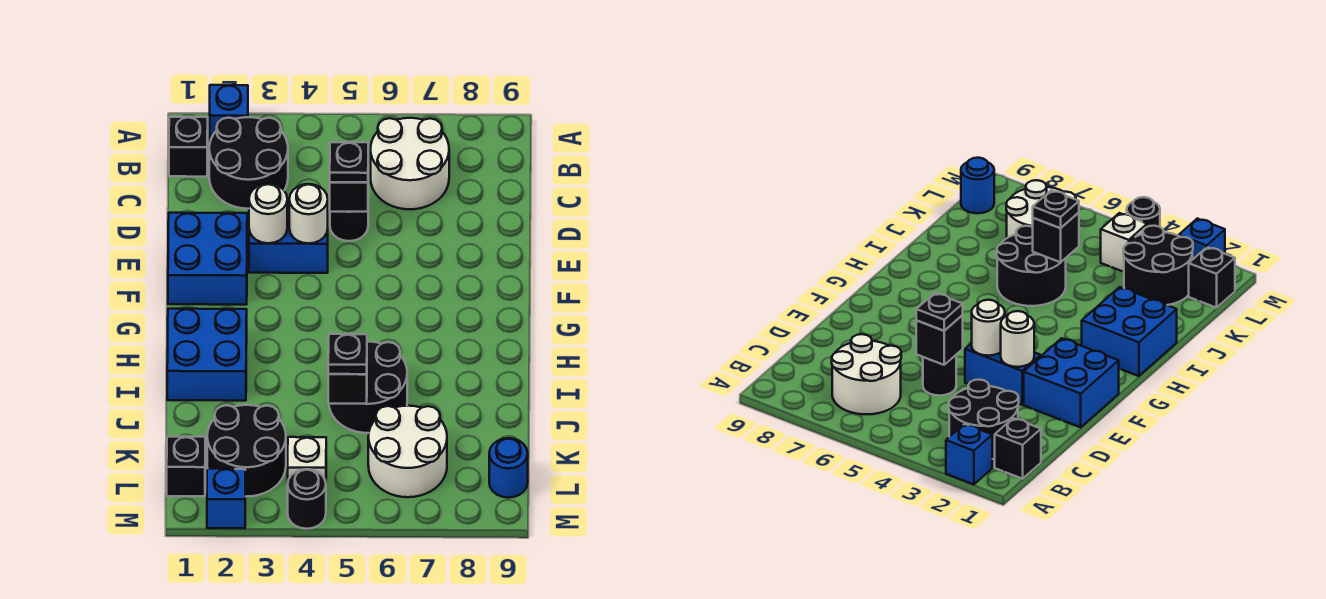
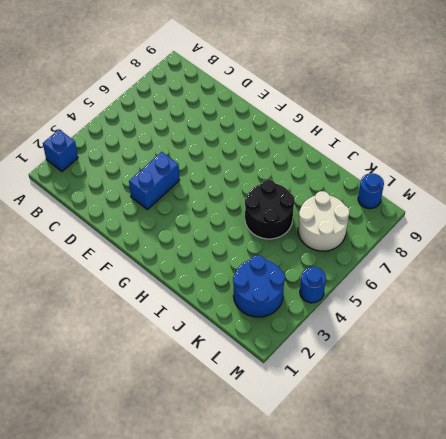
blue 2x2 round brick [233,255,285,317] -> black 2x2 round brick [207,405,286,497]
blue 1x1 round brick [300,267,326,303] -> black 1x1 round brick [288,469,326,529]
none -> black 1x1 brick [169,117,208,177]
none -> black 2x2 round brick [209,117,288,209]
none -> white 2x2 round brick [371,118,449,209]

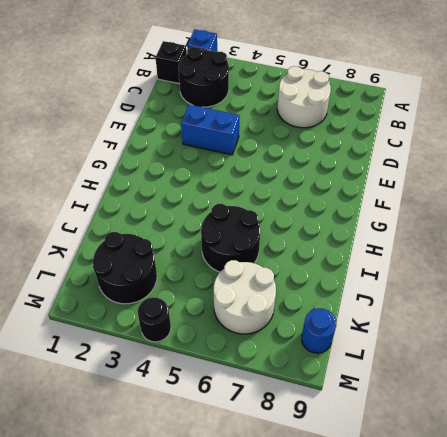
none -> black 1x1 round brick [330,212,368,241]
none -> blue 2x2 brick [168,213,247,305]
none -> blue 2x2 brick [167,309,247,401]

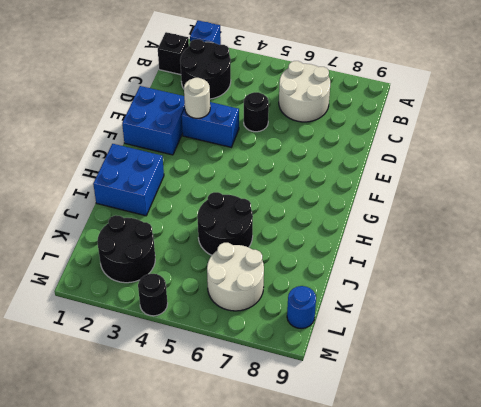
none -> black 1x1 brick [167,437,205,496]
none -> white 1x1 brick [288,437,326,482]
none -> blue 1x1 brick [207,469,245,528]

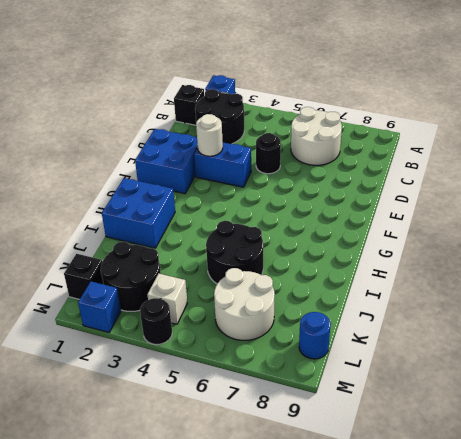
none -> black 1x1 brick [330,182,368,212]
none -> white 1x1 round brick [289,184,328,244]
none -> black 1x1 brick [328,374,367,404]

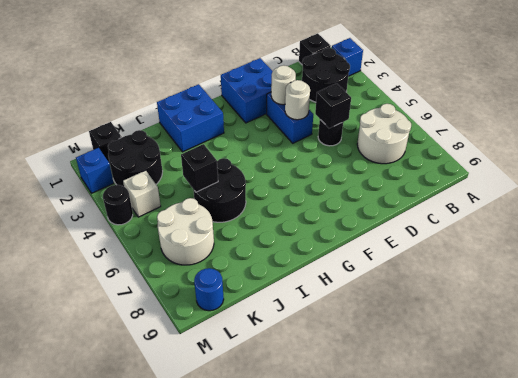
none -> black 1x1 plate [330,142,368,182]
none -> black 1x1 plate [328,334,367,374]

